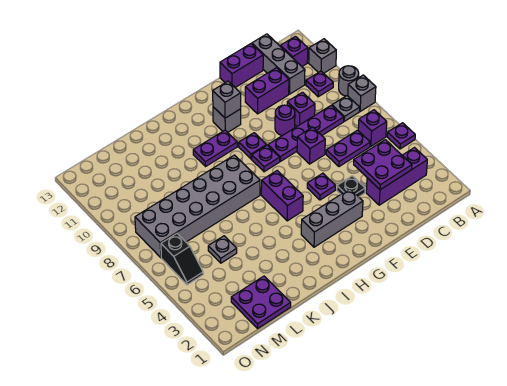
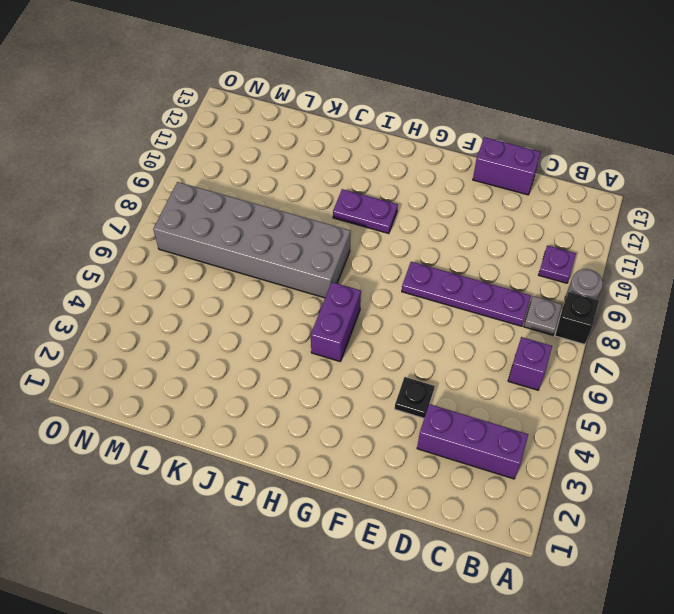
black 1x1 brick [555,292,599,344] -> grey 1x1 brick [348,75,376,112]
none -> purple 1x1 plate [387,123,415,149]
none -> grey 1x1 brick [309,39,336,73]
none -> purple 1x1 brick [280,36,308,66]
none -> purple 1x2 plate [326,130,370,167]

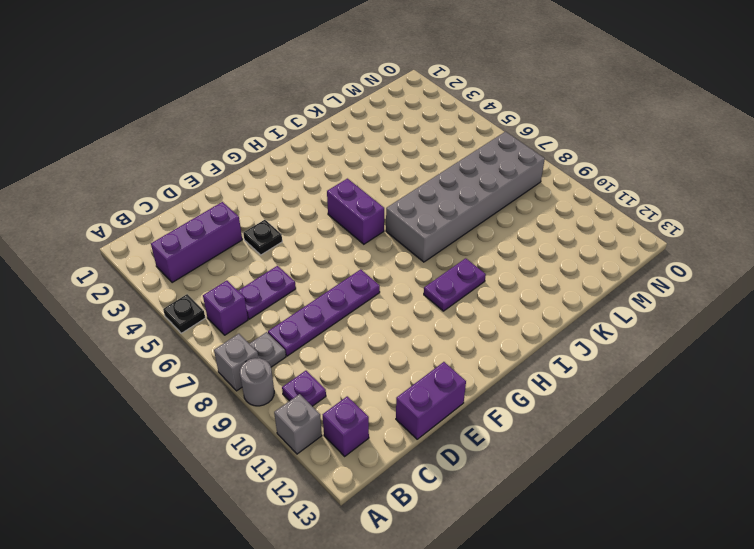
black 1x1 plate [163,294,205,333] -> purple 1x1 plate [387,123,415,149]
none -> grey 1x3 brick [252,34,305,94]
none -> purple 1x1 brick [287,92,315,126]
none -> purple 1x2 brick [245,68,289,114]
none -> purple 1x1 brick [297,127,325,164]

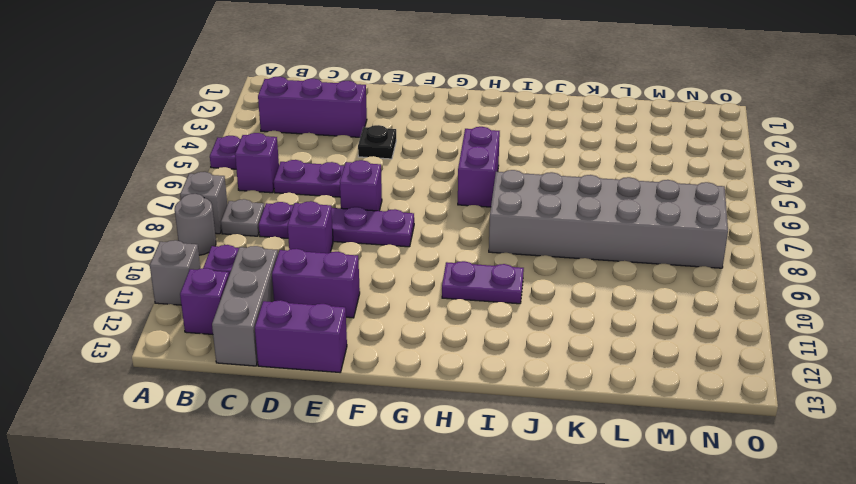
none -> purple 1x1 round brick [275,105,295,136]
none -> grey 1x3 brick [301,189,363,247]
none -> purple 1x1 plate [307,173,335,200]
none -> purple 1x1 plate [252,145,280,172]

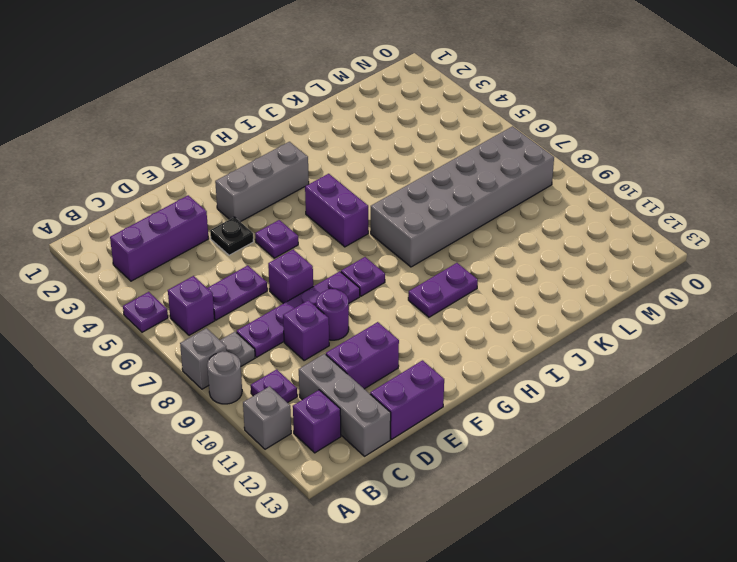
none -> purple 1x1 plate [239,133,267,159]
none -> grey 1x1 brick [213,107,241,132]
none -> purple 2x2 plate [231,276,291,328]
none -> grey 1x1 plate [208,236,237,263]

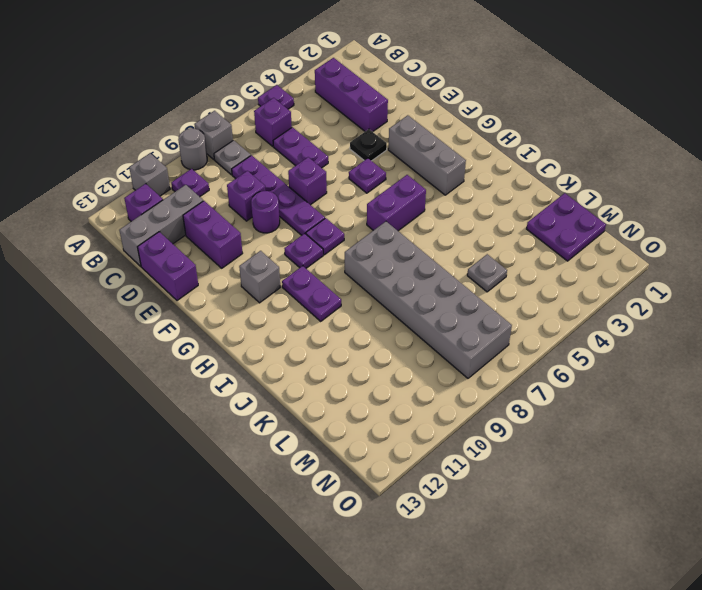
none -> black 1x2 slope [161,234,203,285]
none -> purple 2x2 plate [354,140,412,190]
none -> grey 1x1 brick [213,81,241,118]

